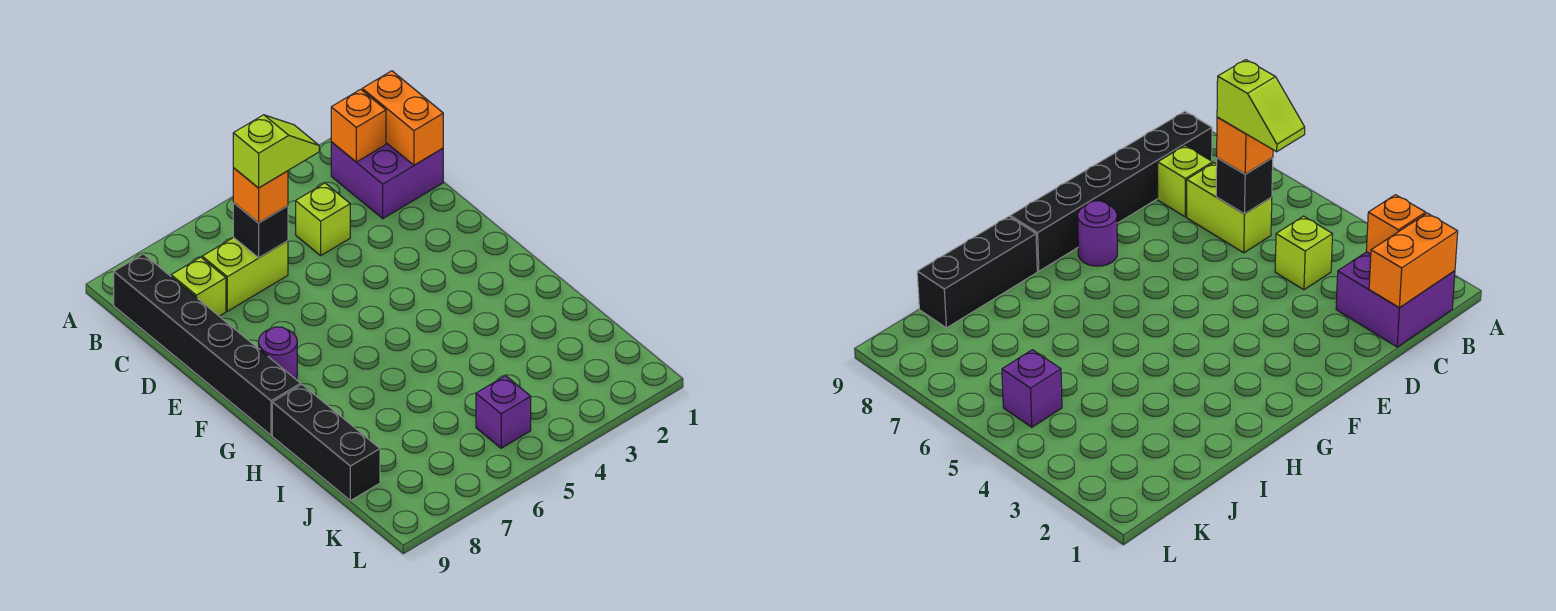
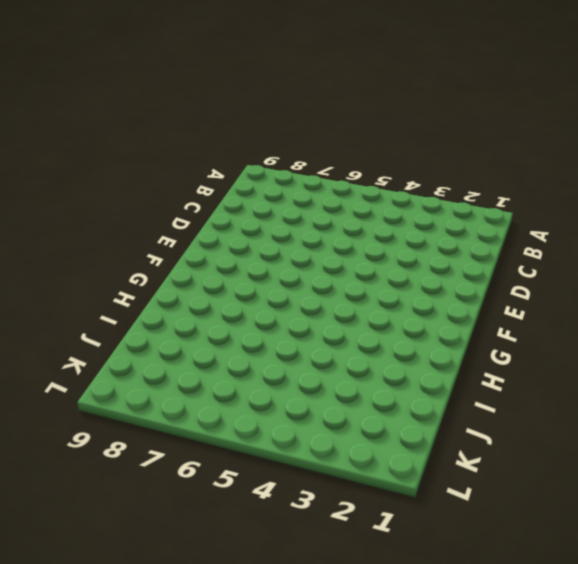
none -> purple 2x2 brick [331,142,443,219]
none -> black 1x6 brick [114,254,301,435]
none -> lime 1x1 brick [296,183,350,255]

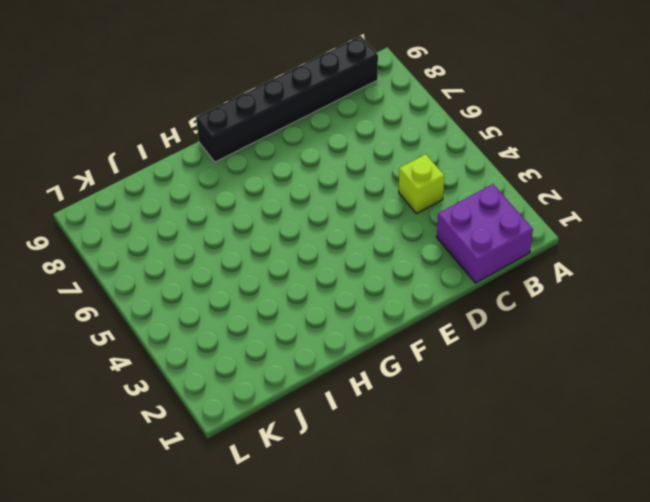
none -> lime 1x2 brick [202,238,288,311]
none -> lime 1x1 brick [171,257,226,316]
none -> purple 1x1 round brick [259,327,297,380]

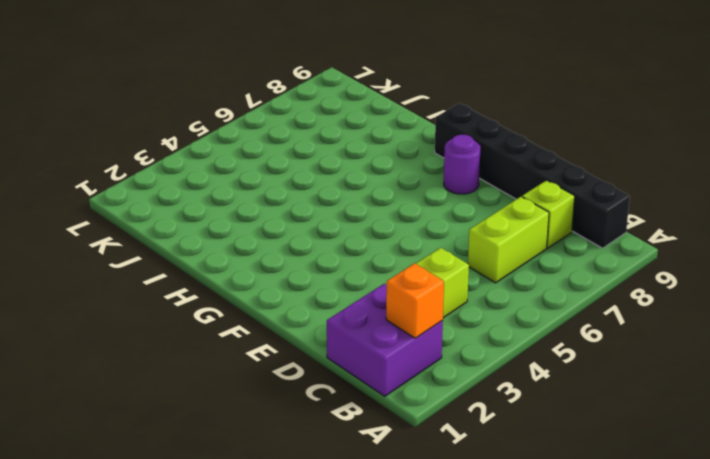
none -> black 1x3 brick [272,385,380,501]
none -> purple 1x1 brick [476,376,531,448]
none -> orange 1x2 brick [362,71,443,165]

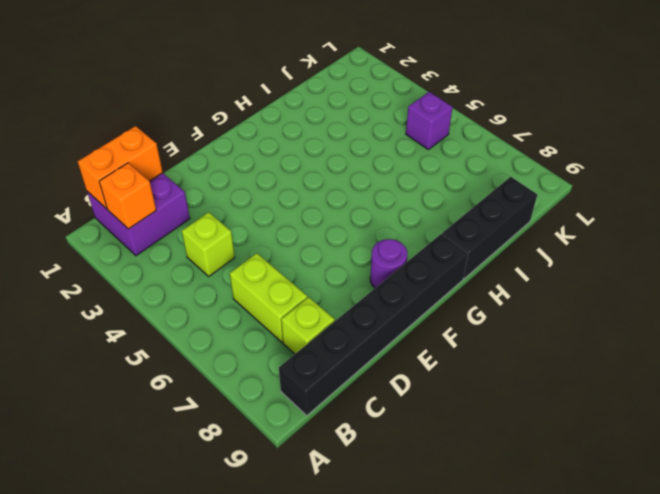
none -> black 1x1 brick [233,203,288,258]
none -> orange 1x1 brick [233,168,288,223]
none -> lime 1x2 slope [233,115,319,188]

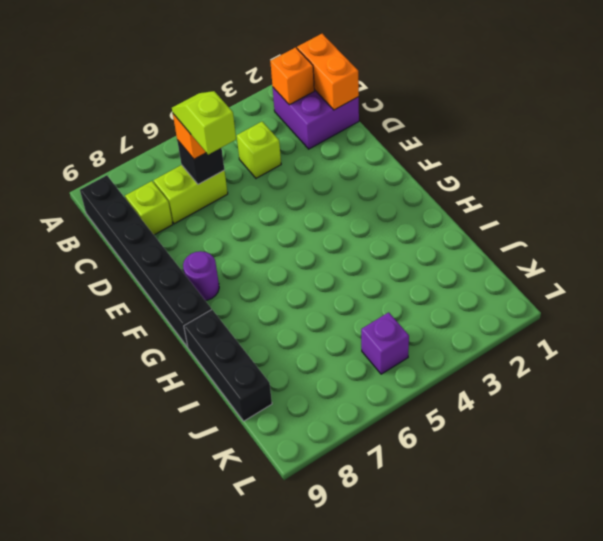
lime 1x2 slope [172,91,236,155] -> lime 1x2 slope turned to [233,115,319,188]

